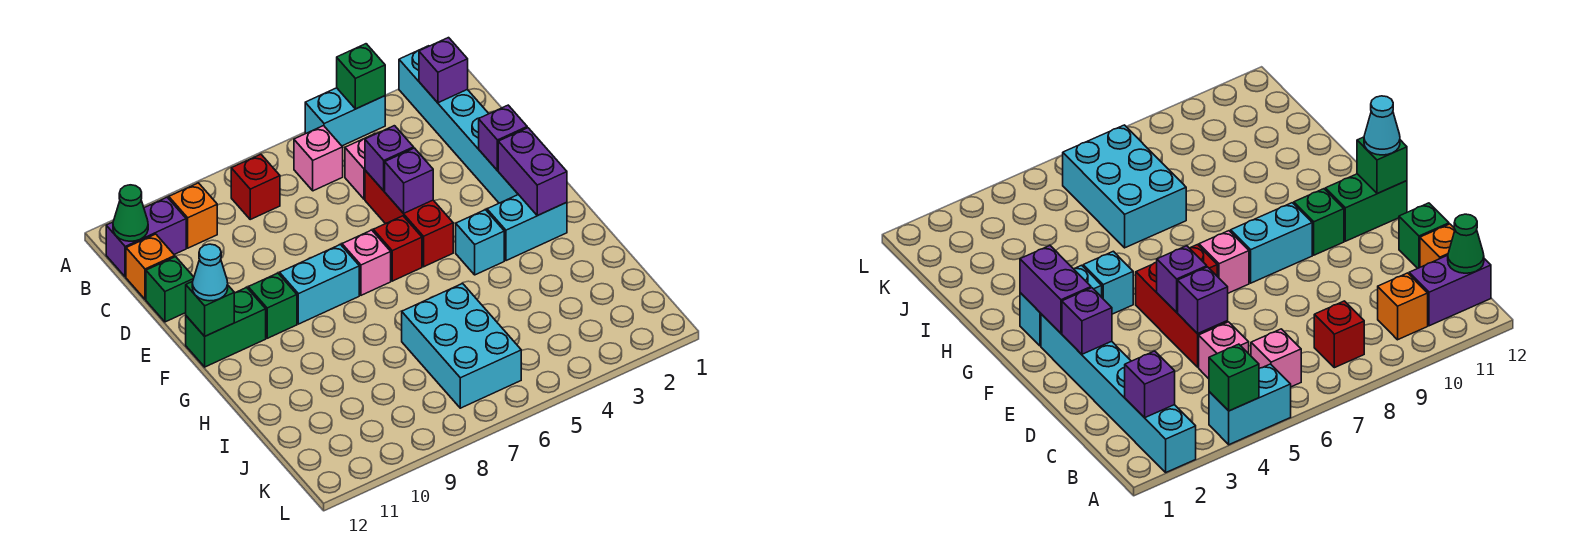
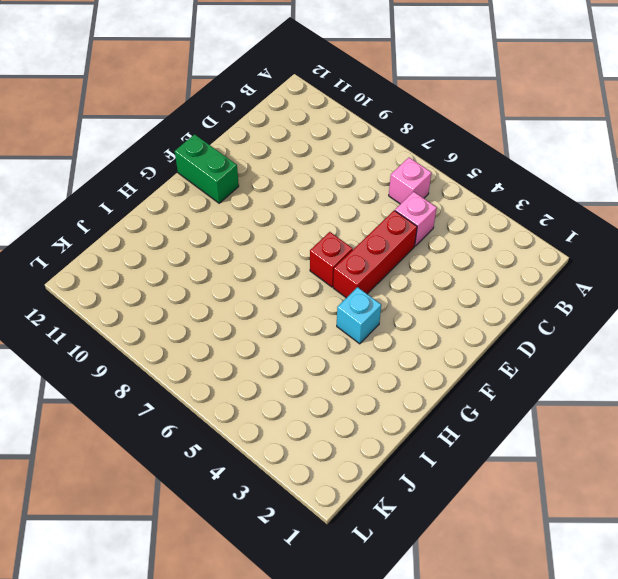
none -> cyan 1x6 brick [399,46,518,203]
none -> cyan 1x2 brick [305,88,385,146]
none -> red 1x1 brick [231,154,280,219]

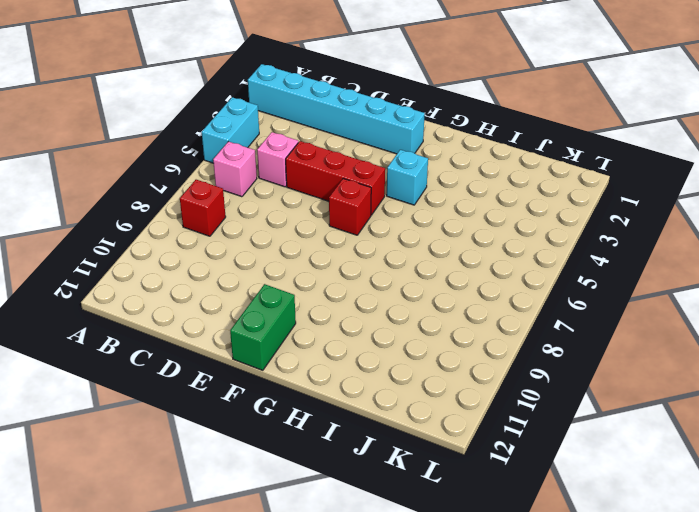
none -> orange 1x1 brick [169,183,217,248]
none -> purple 1x2 brick [106,197,186,277]
none -> orange 1x1 brick [126,234,175,299]

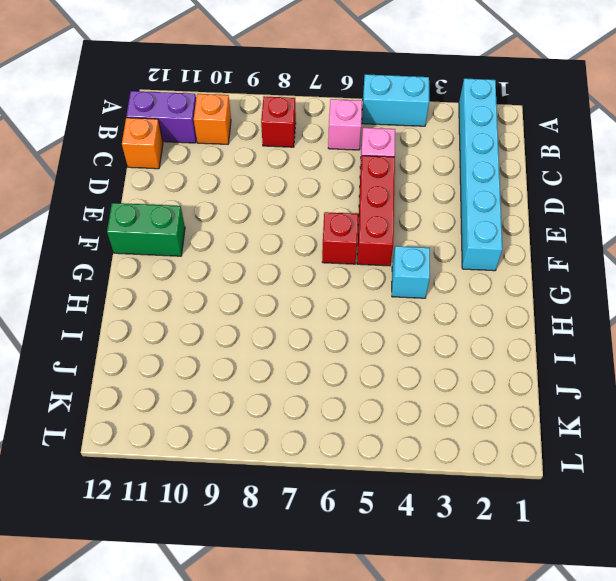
none -> green 1x1 brick [146,257,194,322]
none -> pink 1x1 brick [342,230,391,295]
none -> cyan 1x2 brick [280,245,359,324]

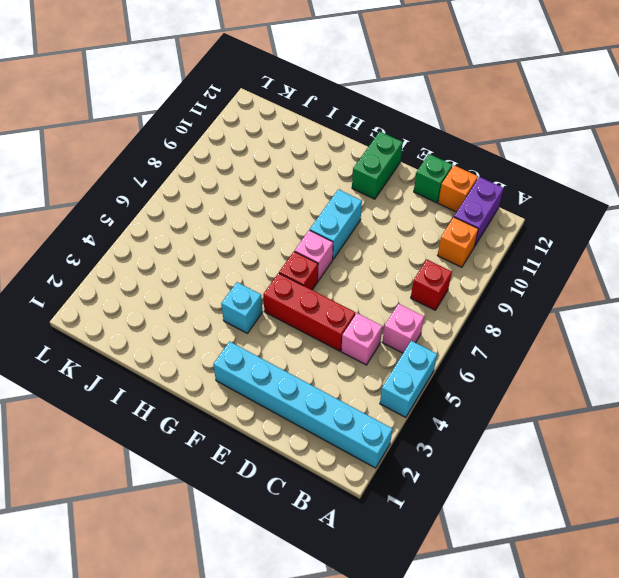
none -> green 1x1 brick [248,273,297,338]
none -> cyan 1x2 brick [487,195,567,261]
none -> cyan 2x3 brick [402,283,521,408]

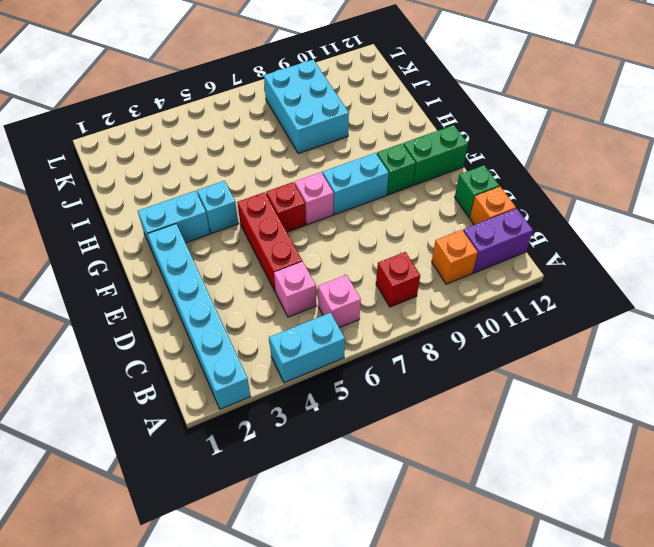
cyan 2x3 brick [264,60,349,153] -> cyan 2x3 brick moved to [402,283,521,408]
none -> green 1x1 brick [337,44,385,109]
none -> purple 1x1 brick [419,38,468,103]
none -> green 1x1 cone [113,185,148,241]

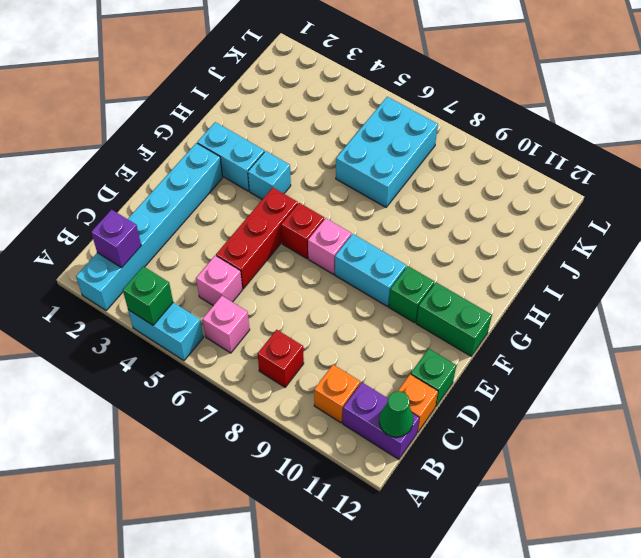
none -> purple 1x1 brick [365,126,414,191]
none -> purple 1x1 brick [479,105,527,170]
none -> purple 1x1 brick [385,148,433,213]

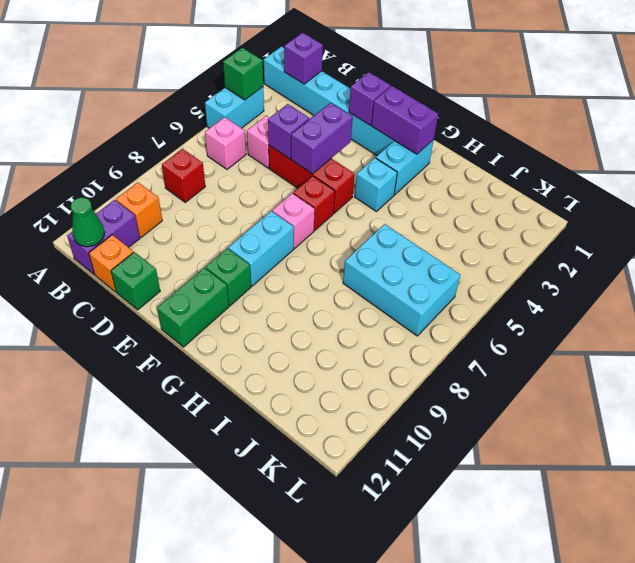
purple 1x2 brick [291,103,353,174] -> purple 1x1 brick [385,148,433,213]
none -> green 1x1 brick [186,281,234,336]
none -> cyan 1x1 cone [192,244,228,301]

